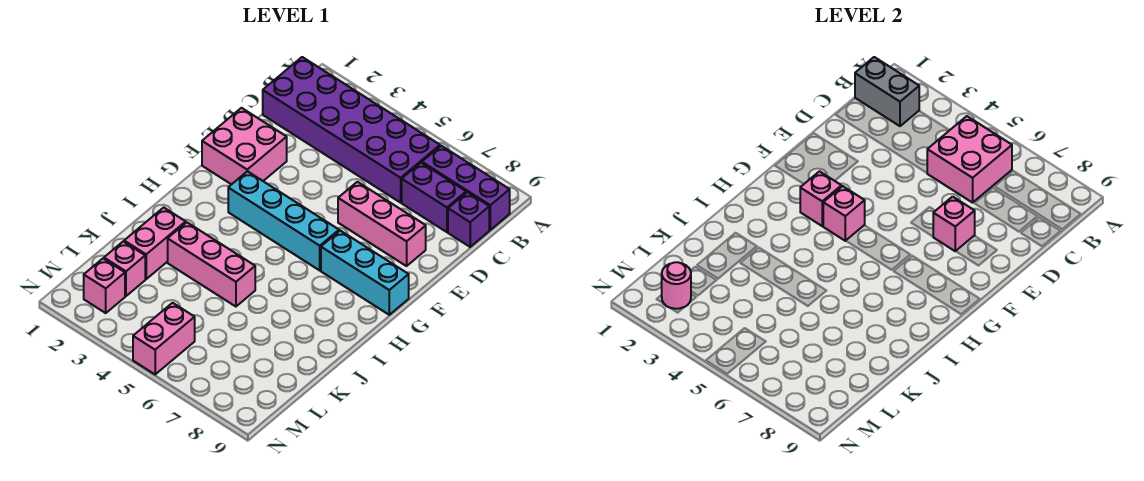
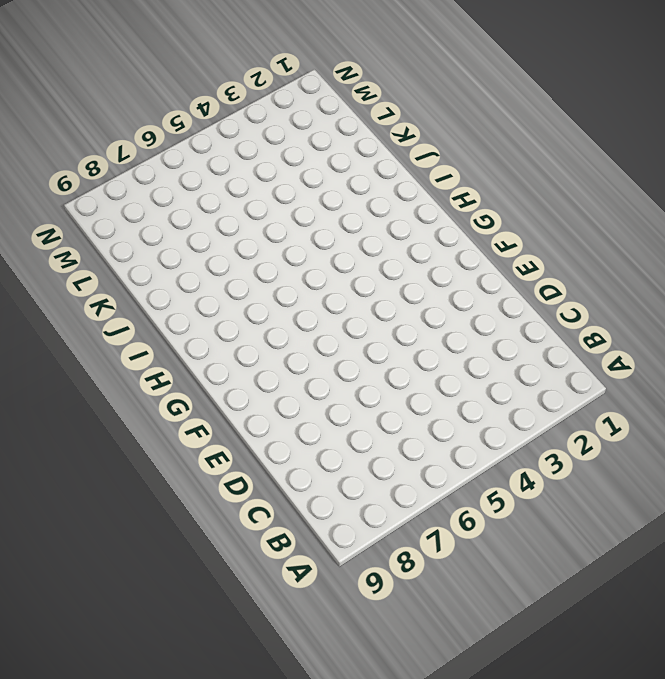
none -> purple 2x6 brick [263,57,440,203]
none -> purple 1x3 brick [422,146,510,230]
none -> purple 1x2 brick [402,163,466,232]

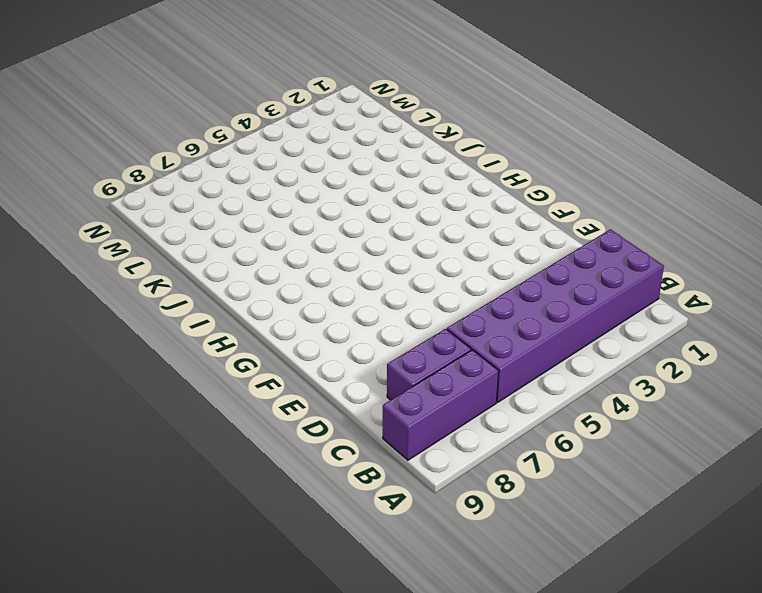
none -> purple 1x1 brick [448,192,489,247]
none -> pink 2x2 brick [202,108,287,185]
none -> pink 1x3 brick [338,182,426,266]

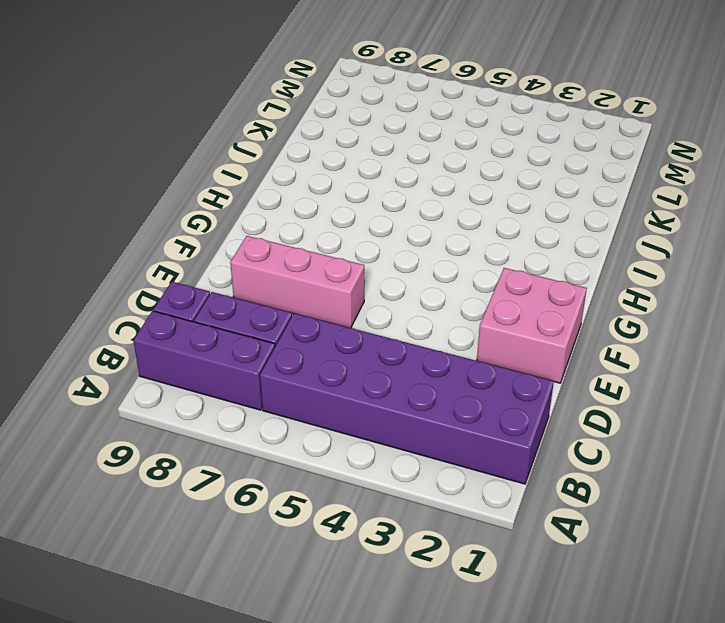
none -> cyan 1x4 brick [228,171,339,270]
none -> cyan 1x3 brick [321,231,409,315]
none -> pink 1x2 brick [124,207,186,279]

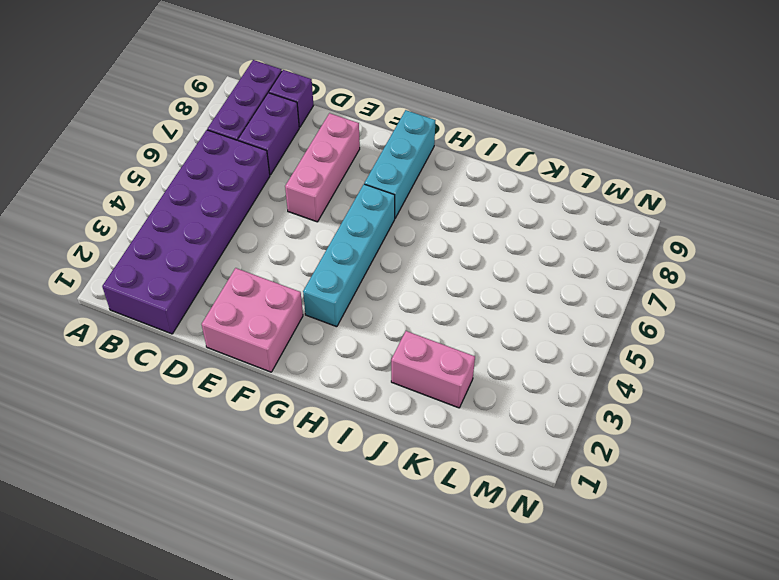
none -> pink 1x3 brick [168,222,255,307]
none -> pink 1x1 brick [104,241,145,296]
none -> pink 1x1 brick [84,259,125,313]

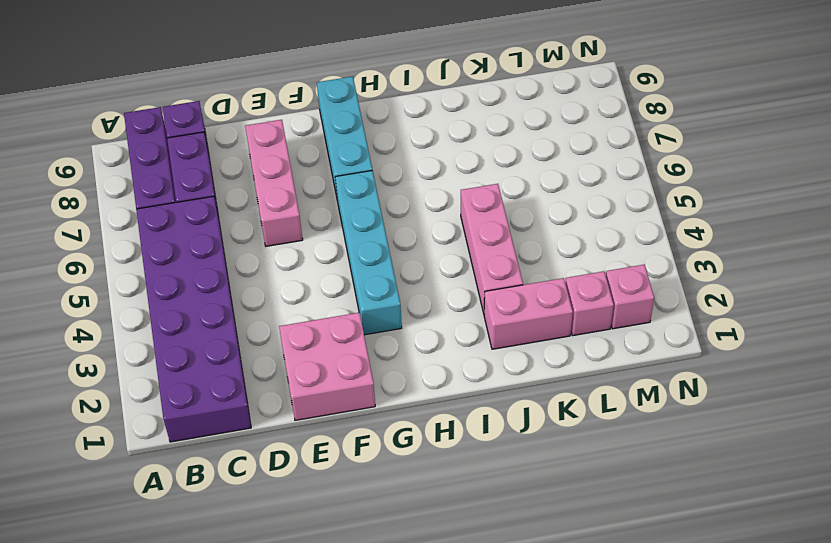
none -> pink 1x2 brick [133,303,195,374]
none -> grey 1x2 brick [855,57,919,126]
none -> pink 2x2 brick [927,116,1012,203]

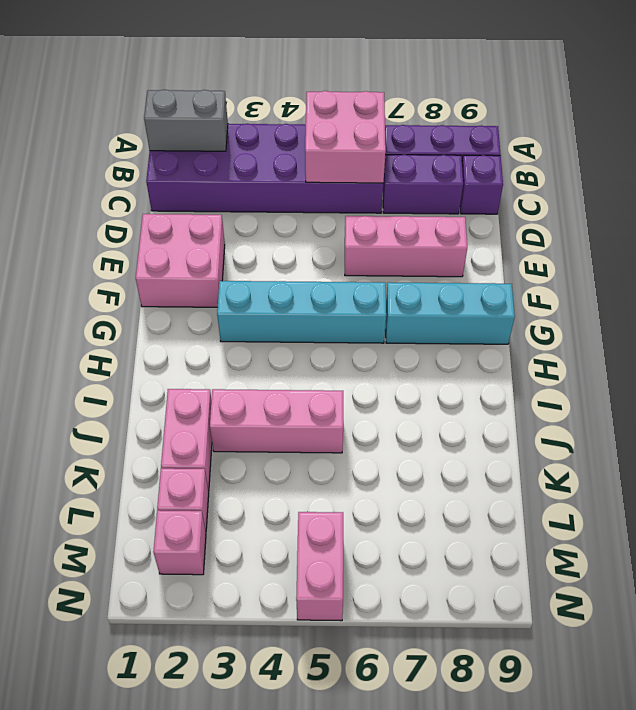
none -> pink 1x1 brick [933,197,975,251]
none -> pink 1x1 brick [800,171,841,226]
none -> pink 1x1 brick [823,186,865,241]

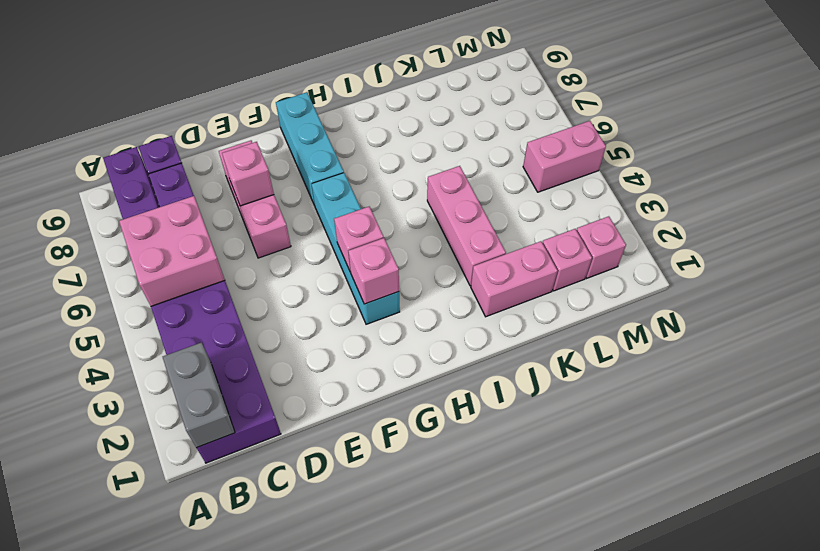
none -> pink 2x2 brick [202,108,287,185]
none -> pink 1x1 round brick [662,262,691,309]

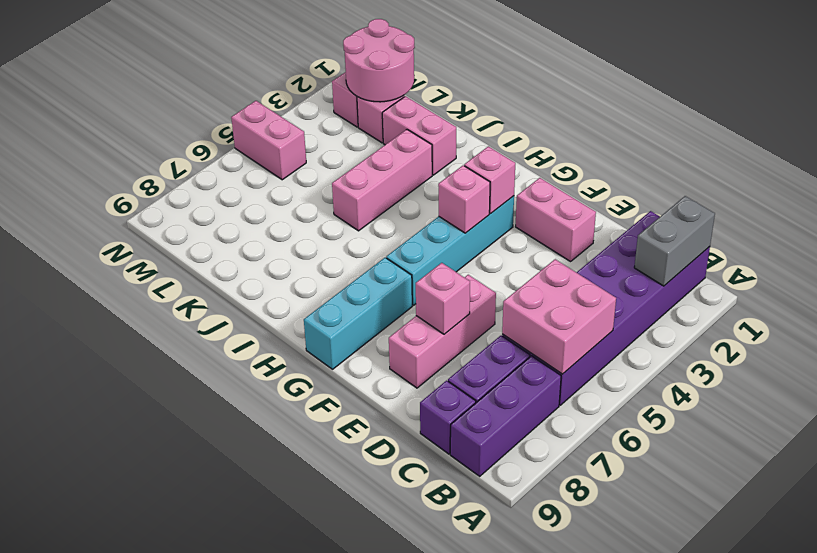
pink 1x2 brick [516,178,596,262] -> pink 2x2 brick [202,108,287,185]
pink 2x2 round brick [343,19,415,102] -> pink 1x1 round brick [662,262,691,309]

